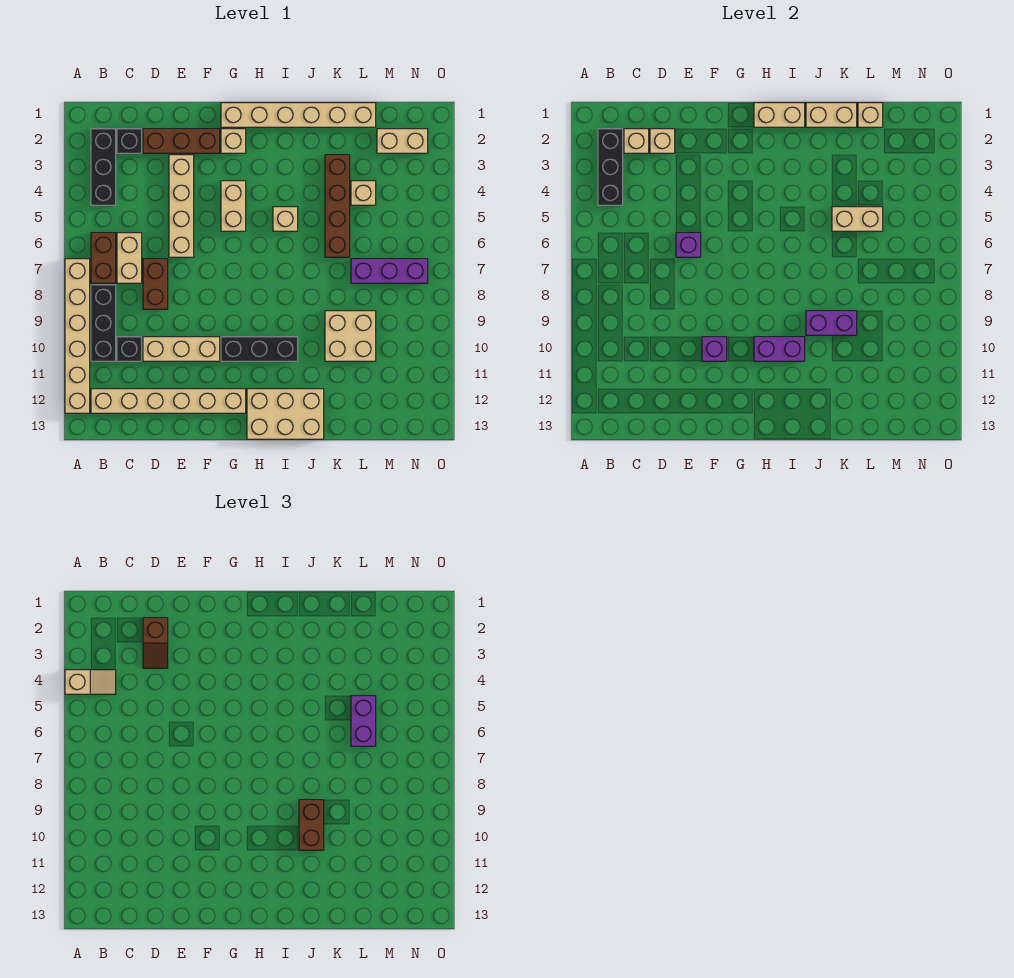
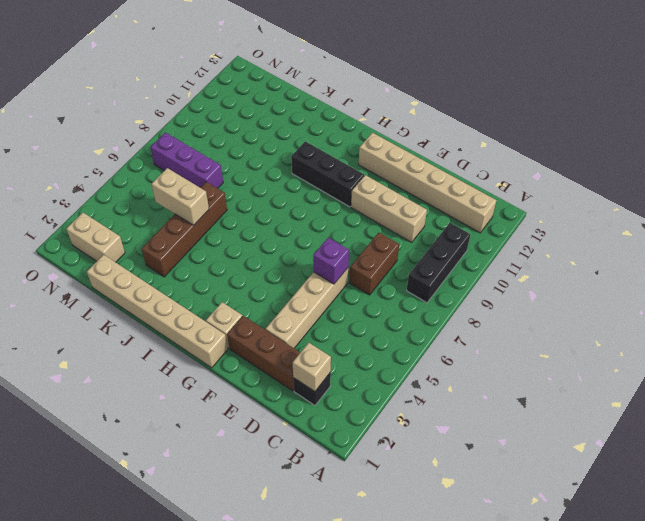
none -> tan 1x6 brick [65,259,90,413]
none -> black 1x3 brick [91,129,116,205]
none -> brown 1x2 brick [91,233,116,283]
none -> tan 1x2 brick [117,233,142,283]

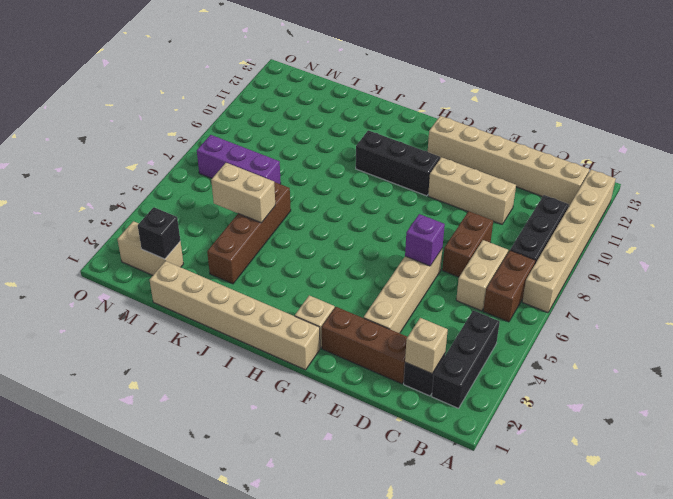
black 1x1 brick [138,207,180,259] -> black 1x1 brick moved to [117,337,142,361]
none -> tan 1x2 brick [221,181,246,231]
none -> tan 2x3 brick [247,389,324,439]
none -> tan 1x1 brick [273,207,298,231]
none -> tan 2x2 brick [325,311,376,361]

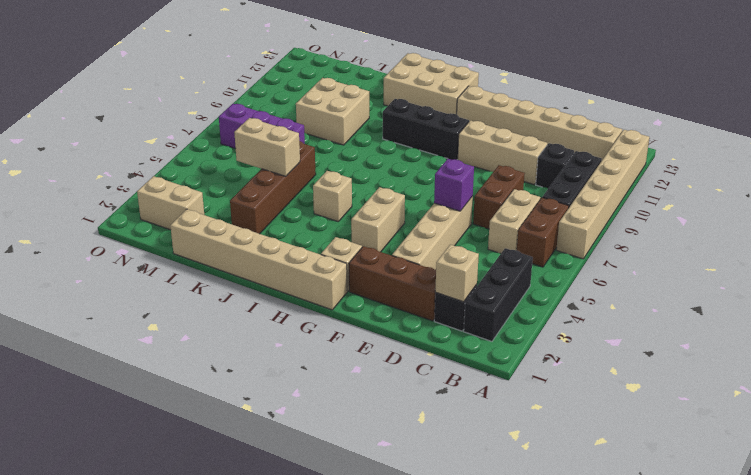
none -> tan 1x1 brick [351,181,376,205]
none -> black 1x3 brick [598,129,623,205]
none -> tan 1x1 brick [650,129,675,153]
none -> purple 1x1 brick [702,337,727,361]

